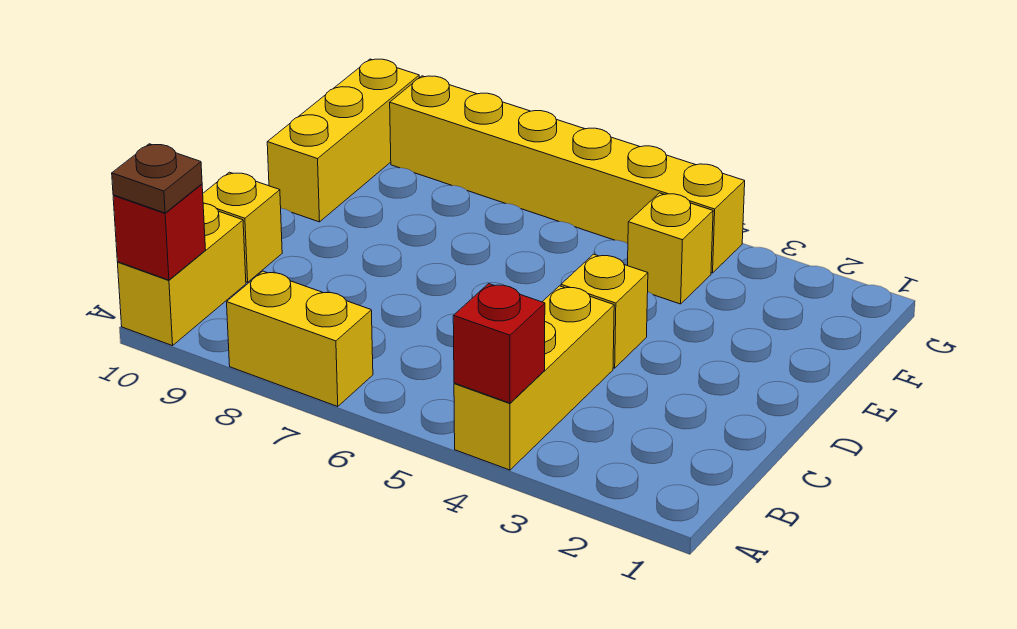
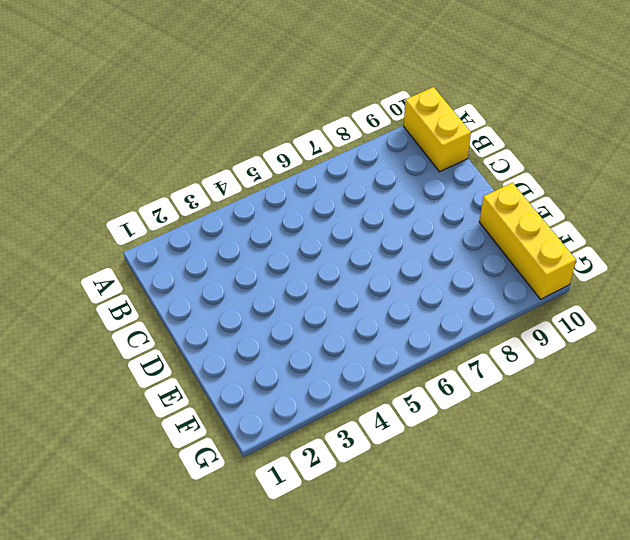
none -> yellow 1x3 brick [454,286,614,470]
none -> yellow 1x2 brick [227,271,373,407]

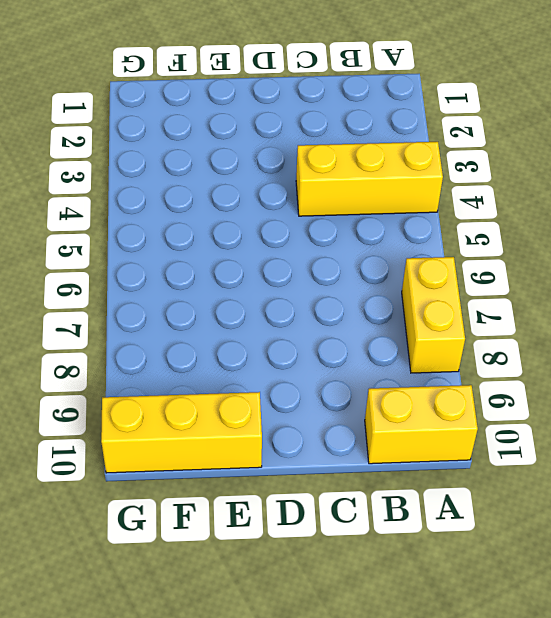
none -> yellow 1x1 brick [203,172,282,282]
none -> yellow 1x1 brick [561,254,648,368]

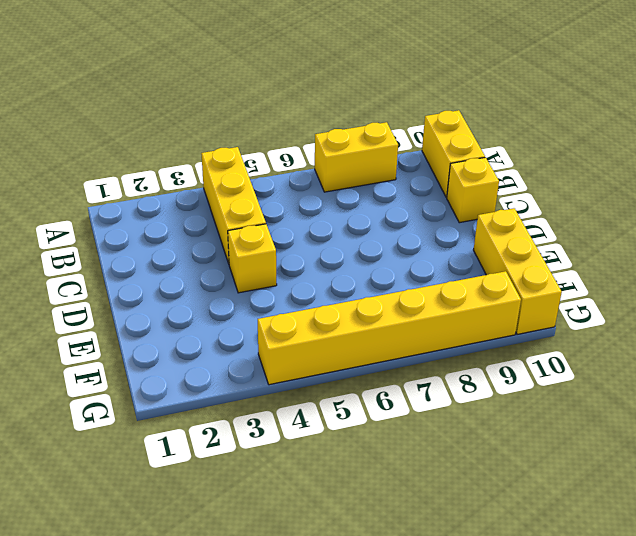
none -> yellow 1x1 brick [628,193,713,304]
none -> red 1x1 brick [453,284,545,403]

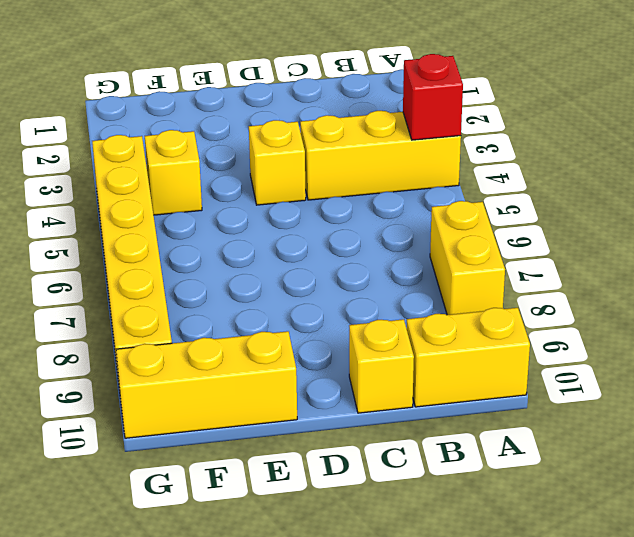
none -> red 1x1 brick [113,184,206,280]
none -> brown 1x1 plate [112,144,202,213]

